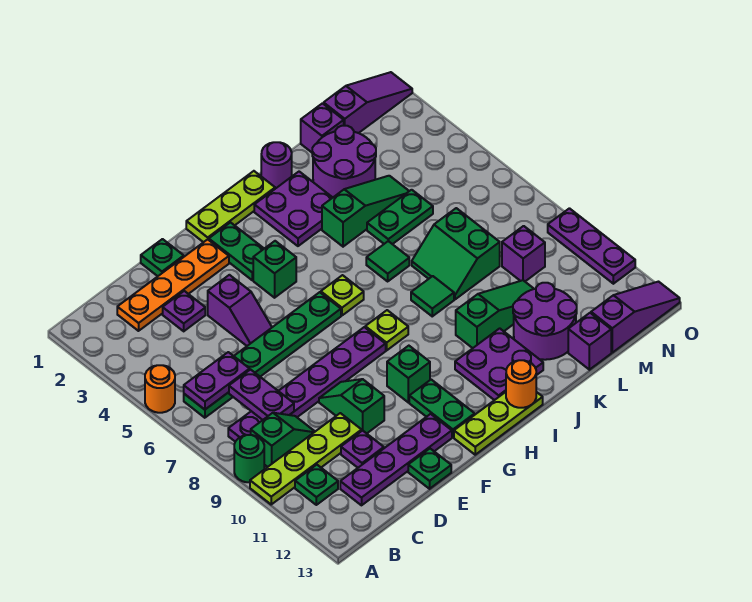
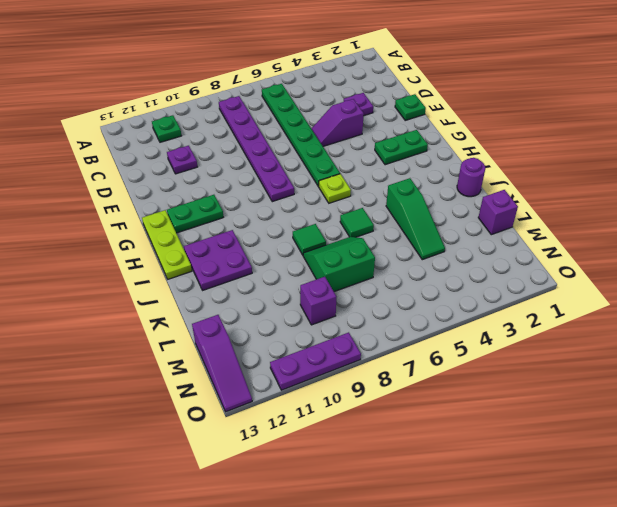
none -> orange 1x1 round brick [145,365,175,413]
none -> green 1x1 round brick [234,435,264,482]
none -> lime 1x4 plate [250,413,362,504]
none -> green 1x2 slope [251,413,315,467]

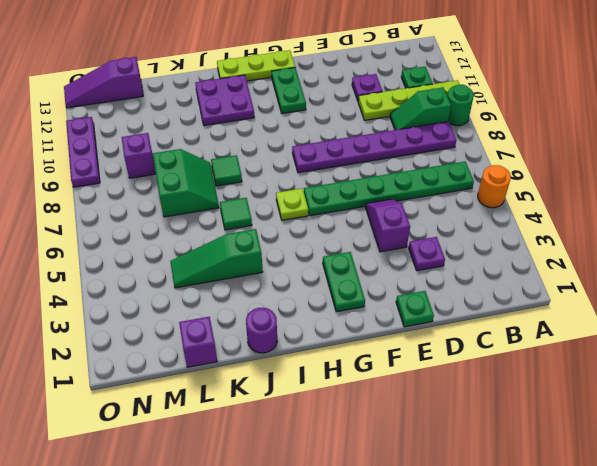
none -> orange 1x4 plate [117,239,229,331]
none -> purple 1x4 plate [340,414,452,505]
none -> green 1x2 slope [319,379,384,433]
none -> green 1x1 plate [408,449,451,489]

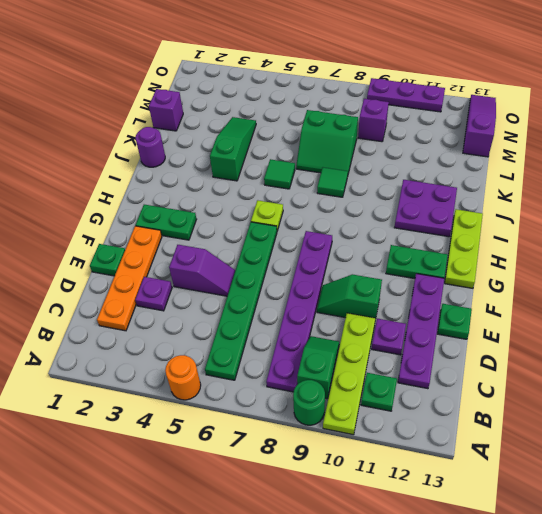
none -> lime 1x3 plate [186,171,275,242]
none -> green 1x1 brick [253,241,296,298]
none -> green 1x1 brick [387,346,430,402]
none -> lime 1x1 plate [365,310,408,350]

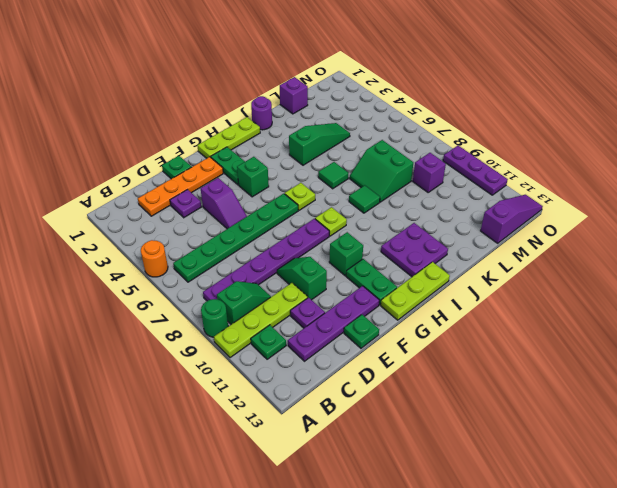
none -> purple 2x2 plate [254,172,333,246]
none -> green 1x3 slope [456,280,534,348]
none -> purple 2x2 round brick [312,126,376,197]
none -> green 1x2 plate [367,190,433,244]

